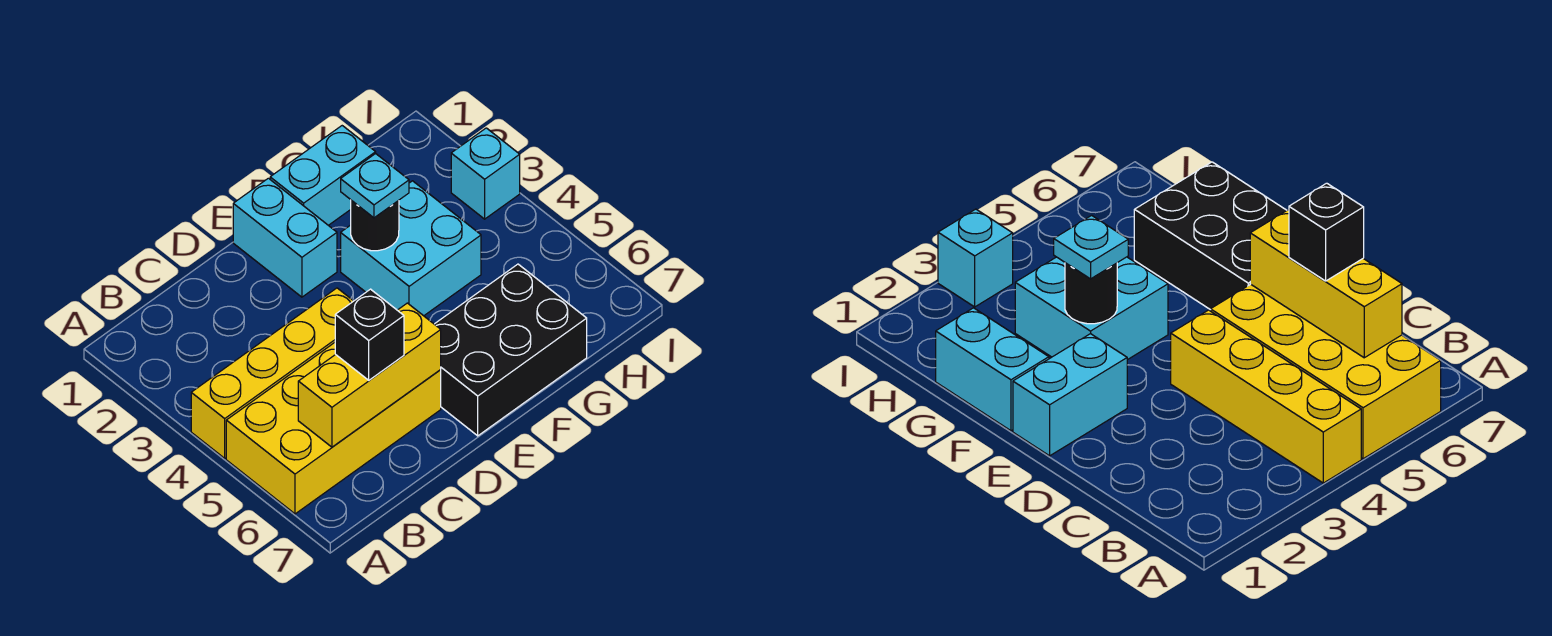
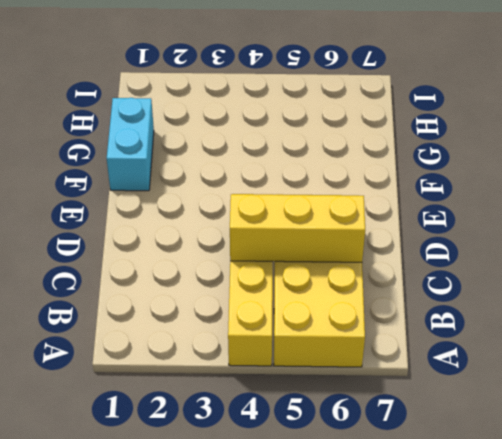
yellow 1x3 brick [230,194,365,262] -> yellow 1x3 brick turned to [298,303,441,447]
none -> cyan 1x2 brick [233,178,337,297]
none -> black 2x3 brick [435,264,587,436]

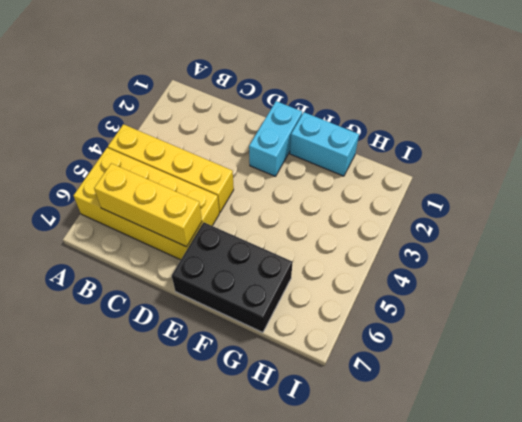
none -> cyan 2x2 brick [341,181,481,316]
none -> cyan 1x1 brick [451,128,520,219]

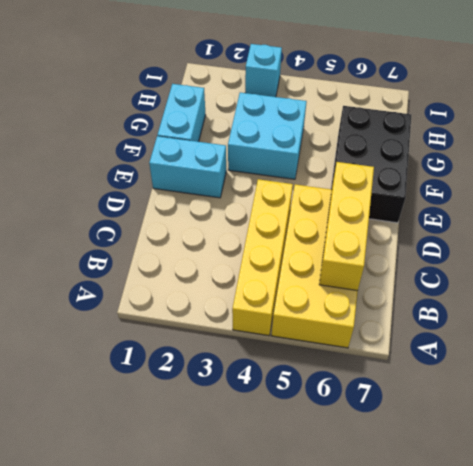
none -> black 1x1 round brick [351,200,399,251]
none -> black 1x1 brick [335,289,404,380]

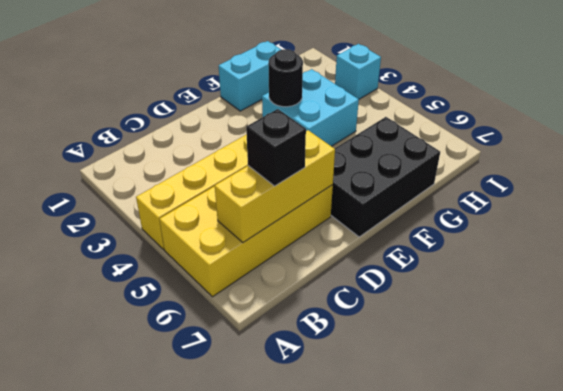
none -> cyan 1x2 brick [233,178,337,297]
none -> cyan 1x1 plate [341,154,409,218]

